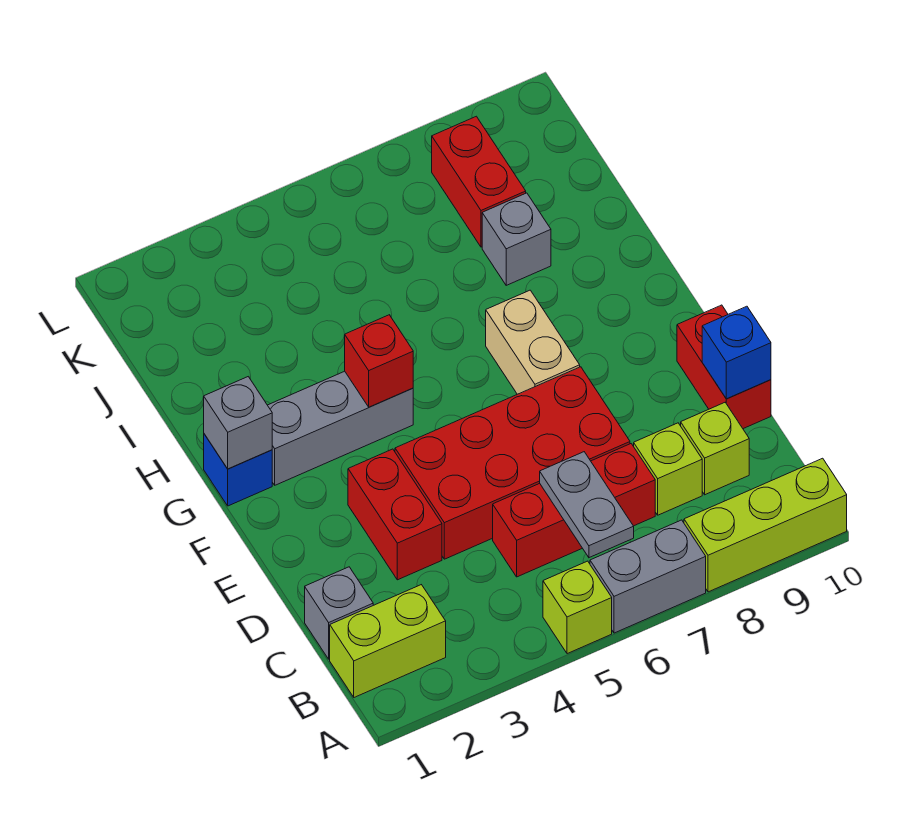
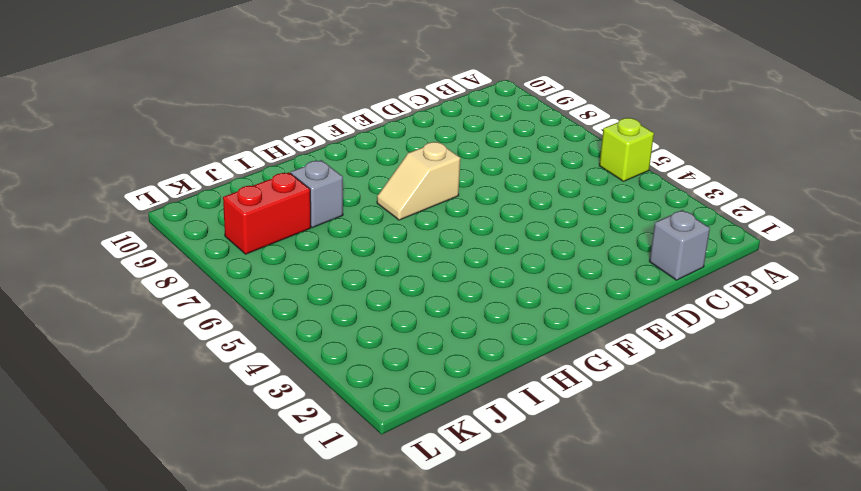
tan 1x2 slope [377,142,460,220] -> tan 1x2 brick [486,290,580,394]
none -> grey 1x2 brick [590,520,706,633]
none -> lime 1x3 brick [684,458,847,592]
none -> lime 1x2 brick [330,585,446,697]

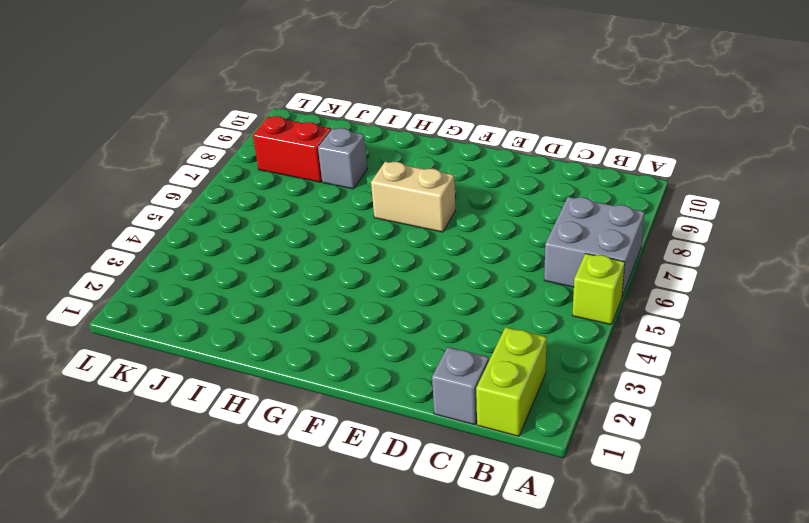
grey 2x2 brick [544,197,645,296] -> grey 1x2 brick [590,520,706,633]
none -> lime 1x3 brick [684,458,847,592]
none -> red 1x3 brick [493,444,655,577]
none -> lime 1x1 brick [634,423,702,515]

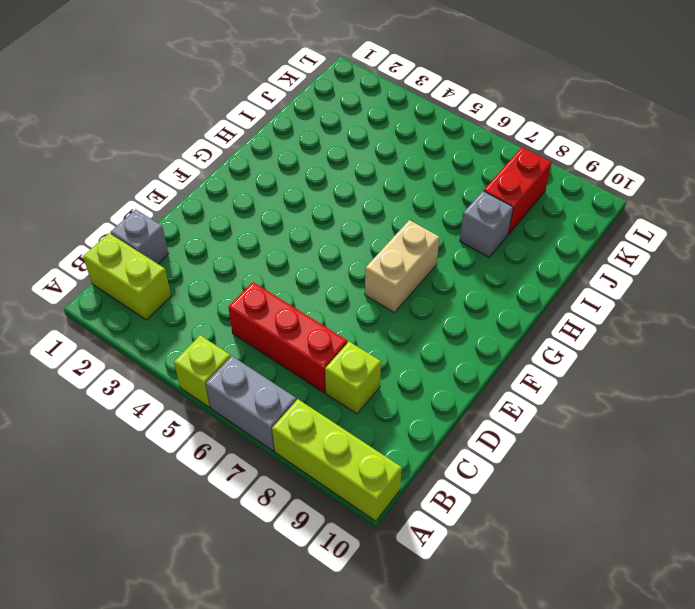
none -> lime 1x1 brick [681,403,749,495]
none -> red 1x2 brick [348,449,442,580]
none -> red 2x4 brick [395,367,630,559]

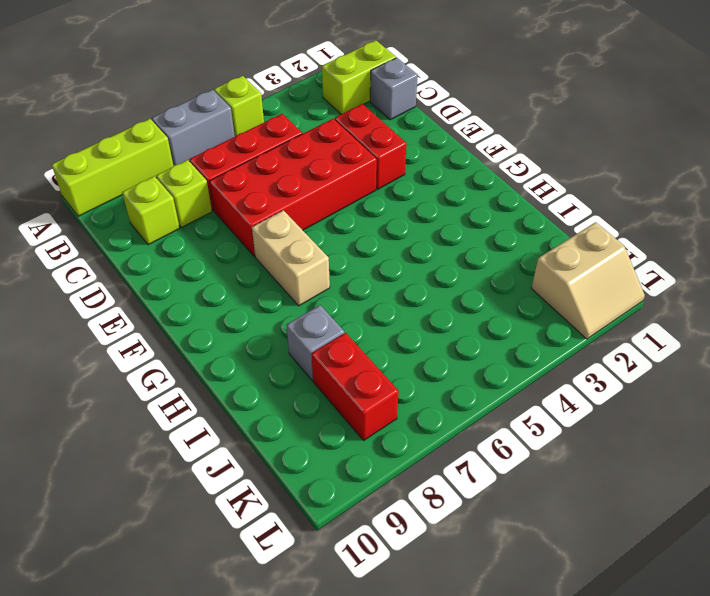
tan 2x2 slope [531,222,645,339] -> none
none -> red 1x2 brick [677,305,771,429]
none -> blue 1x1 brick [204,434,272,506]
none -> grey 1x3 brick [268,371,413,485]

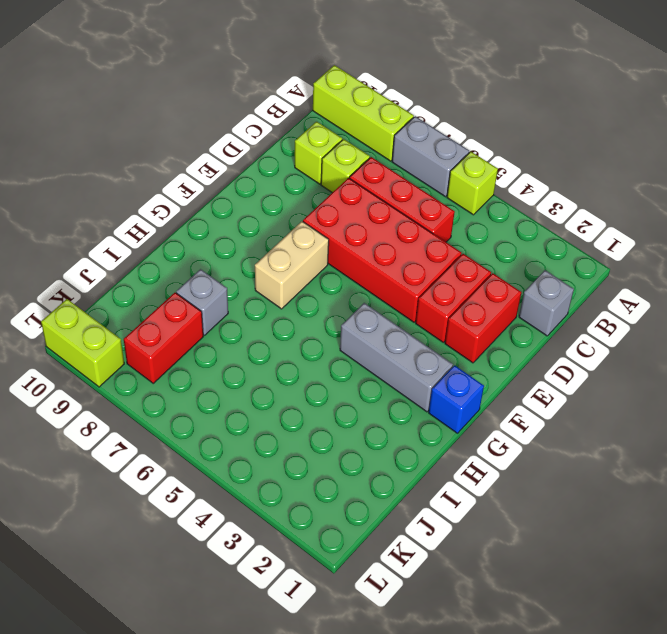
red 1x2 brick [445,273,521,363] -> red 1x2 brick moved to [677,305,771,429]
lime 1x2 brick [41,299,124,387] -> lime 1x2 brick moved to [330,585,446,697]
none -> grey 1x2 plate [540,452,634,558]
none -> blue 1x1 brick [702,306,771,399]
none -> grey 1x1 brick [204,377,272,469]

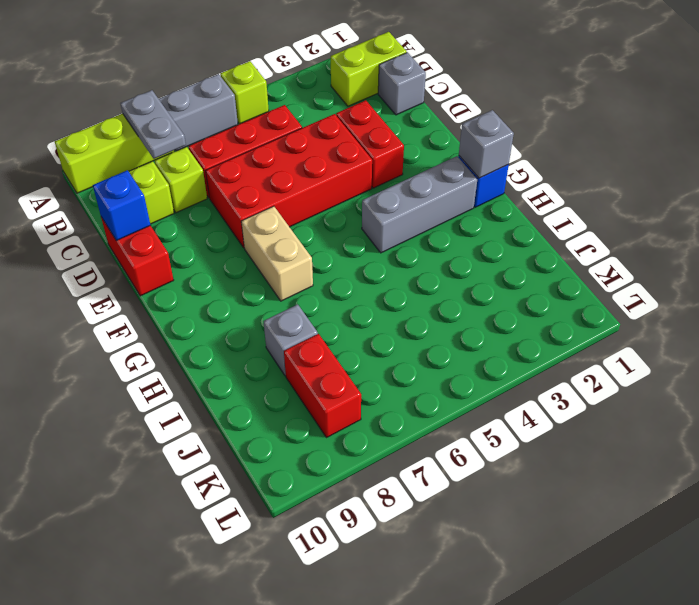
grey 1x2 plate [120,90,186,159] -> grey 1x2 plate moved to [540,452,634,558]
none -> red 1x1 brick [345,315,413,407]

